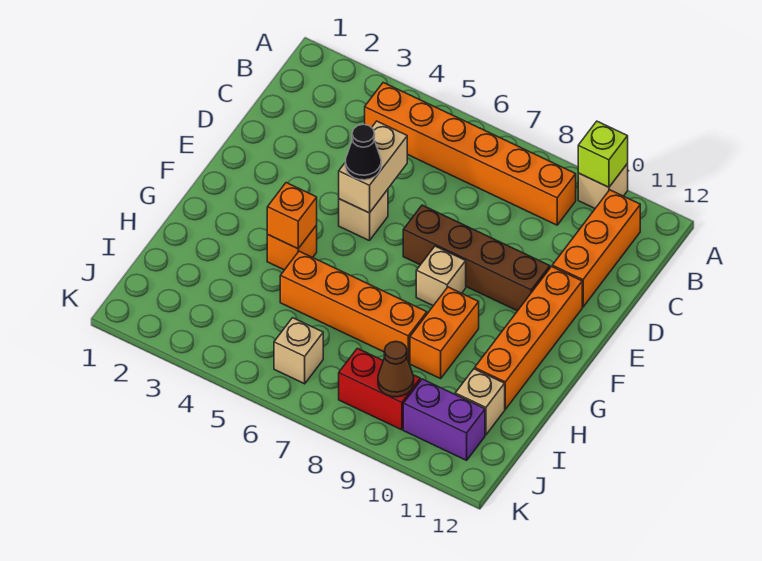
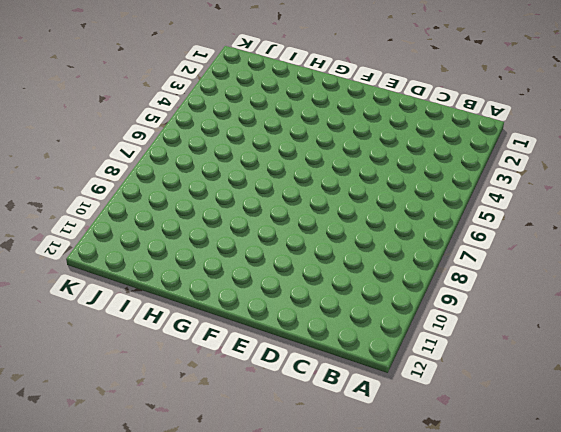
none -> tan 1x1 brick [578,164,628,208]
none -> orange 1x6 brick [365,83,576,225]
none -> orange 1x3 brick [552,190,640,307]

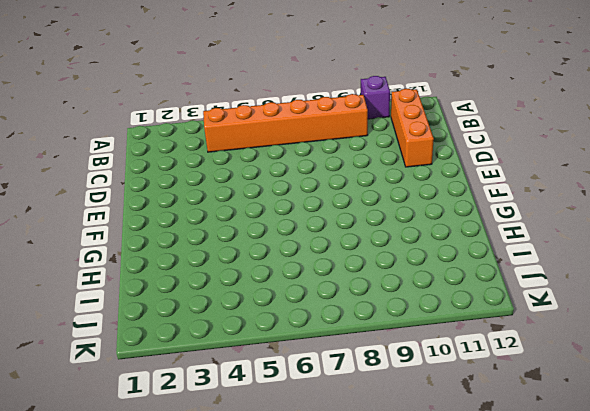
purple 1x1 brick [361,76,390,119] -> tan 1x1 brick [578,164,628,208]
none -> tan 1x1 brick [339,189,388,241]
none -> brown 1x4 brick [403,205,550,311]
none -> orange 1x4 brick [475,267,582,409]

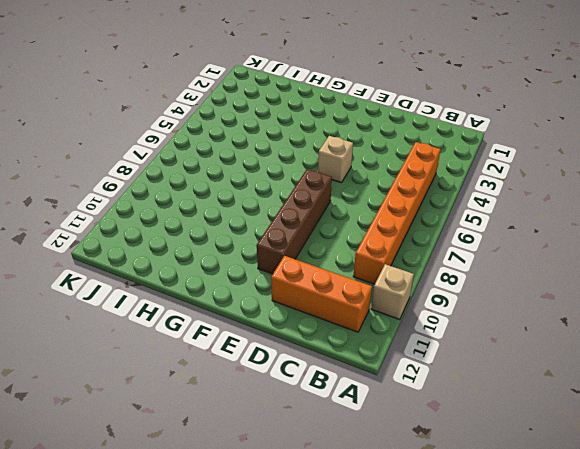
none -> orange 1x4 brick [475,267,582,409]
none -> tan 1x1 brick [416,246,466,306]
none -> orange 1x1 brick [267,225,317,270]

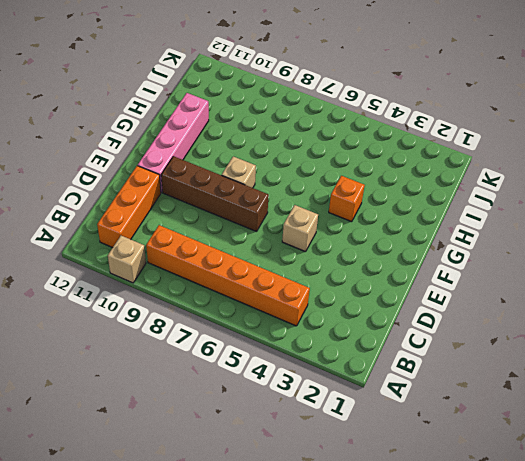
pink 1x4 brick [138,93,209,193] -> orange 1x4 brick [475,267,582,409]
none -> orange 1x2 brick [410,287,479,379]
none -> orange 1x4 brick [280,251,427,362]
none -> tan 1x1 brick [455,369,505,435]

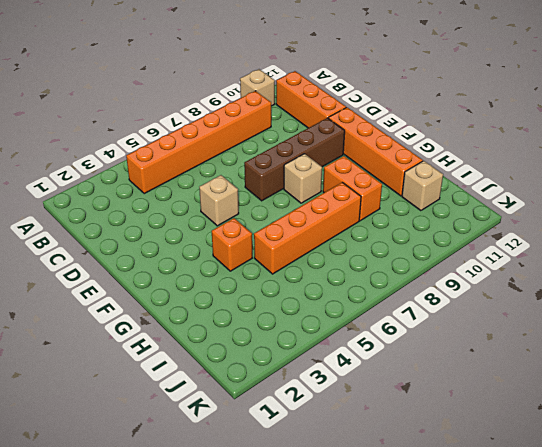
none -> tan 1x1 brick [274,318,323,384]
none -> red 1x2 brick [339,348,420,430]
none -> purple 1x2 brick [403,379,485,460]

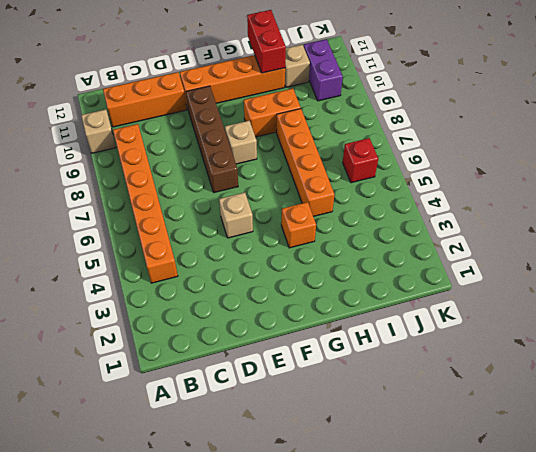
red 1x2 brick [247,10,286,73] -> red 1x2 brick moved to [339,348,420,430]
red 1x1 brick [343,138,378,183] -> tan 1x1 brick [274,318,323,384]
none -> lime 1x1 brick [578,121,628,187]
none -> tan 1x2 brick [339,121,407,213]
none -> orange 1x1 brick [267,183,317,249]

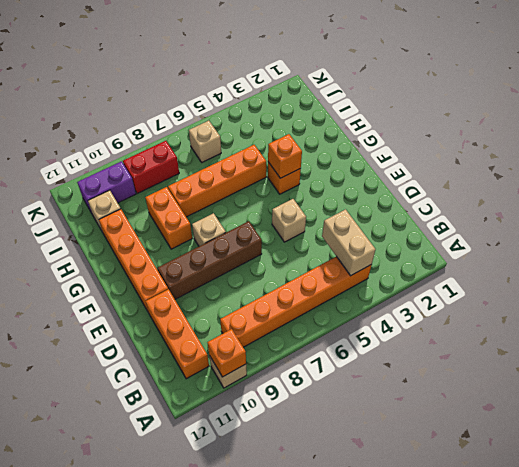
orange 1x1 brick [207,329,246,377] -> lime 1x1 brick [578,121,628,187]
tan 1x2 brick [322,209,376,276] -> tan 1x2 brick moved to [339,121,407,213]
none -> brown 1x1 cone [378,341,414,397]
none -> black 1x1 cone [345,124,381,180]

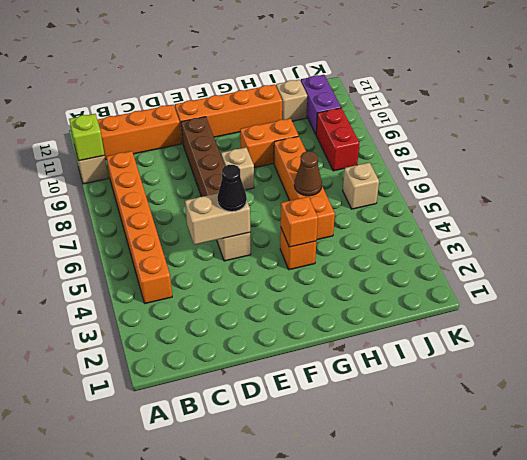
brown 1x1 cone [294,151,322,196] -> brown 1x1 cone moved to [378,341,414,397]

